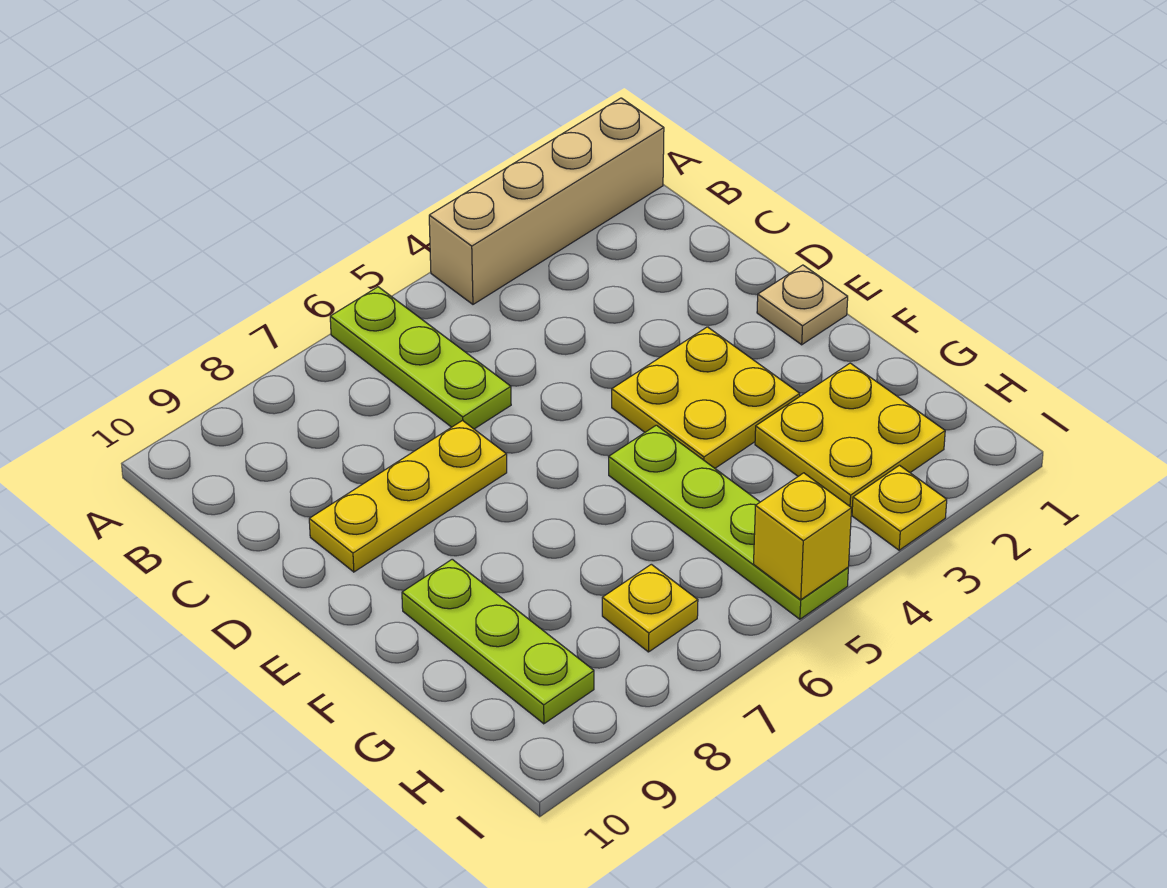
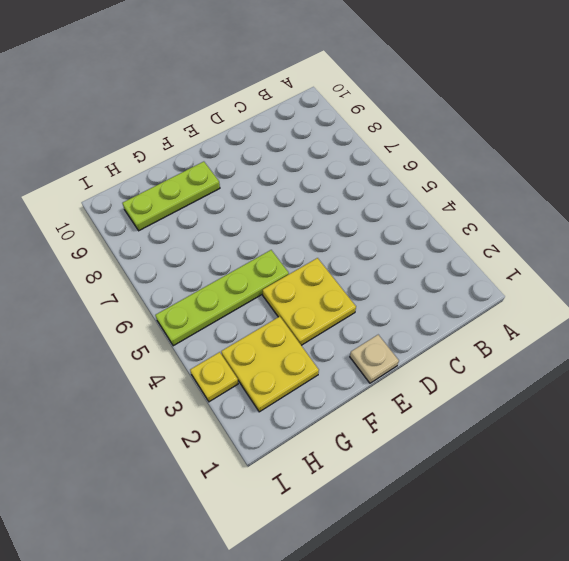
none -> tan 1x4 brick [429,98,664,304]
none -> lime 1x3 plate [330,287,511,429]

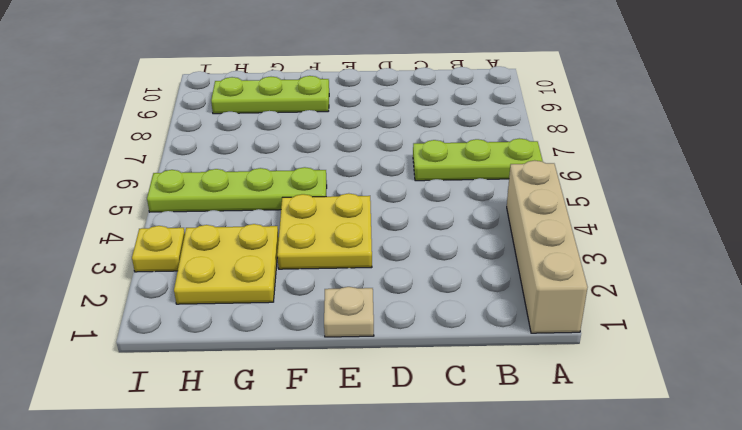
none -> yellow 1x3 plate [309,421,507,572]
none -> yellow 1x1 plate [602,564,698,652]

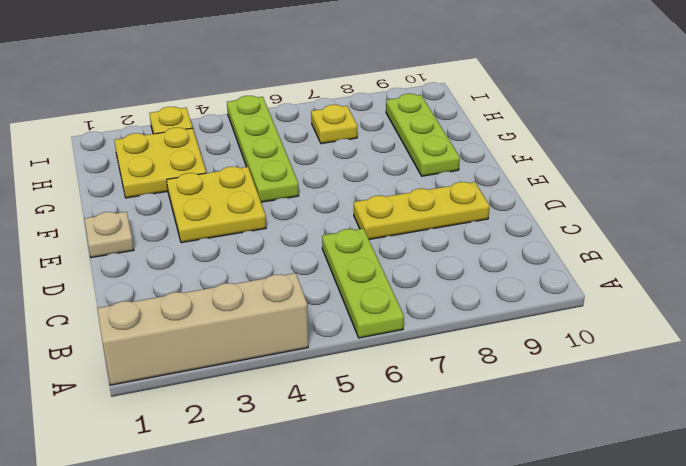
none -> yellow 1x1 brick [754,473,852,600]

